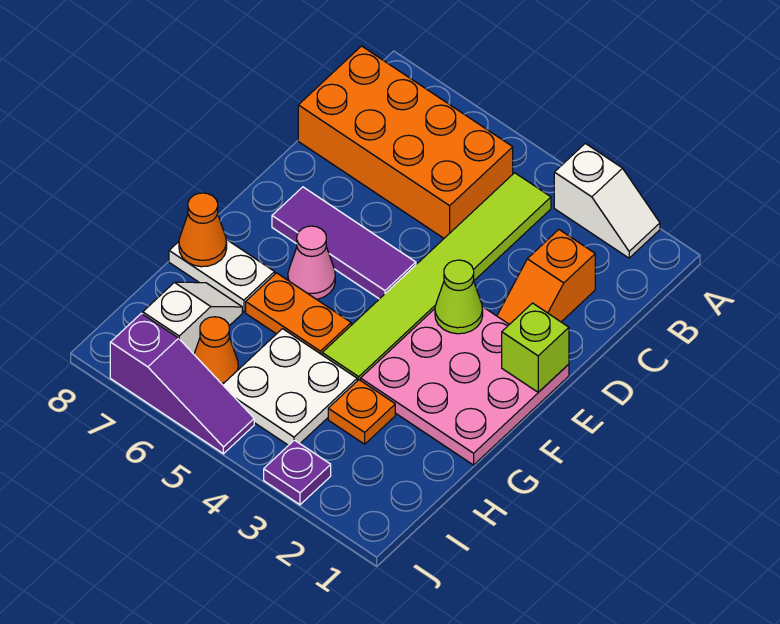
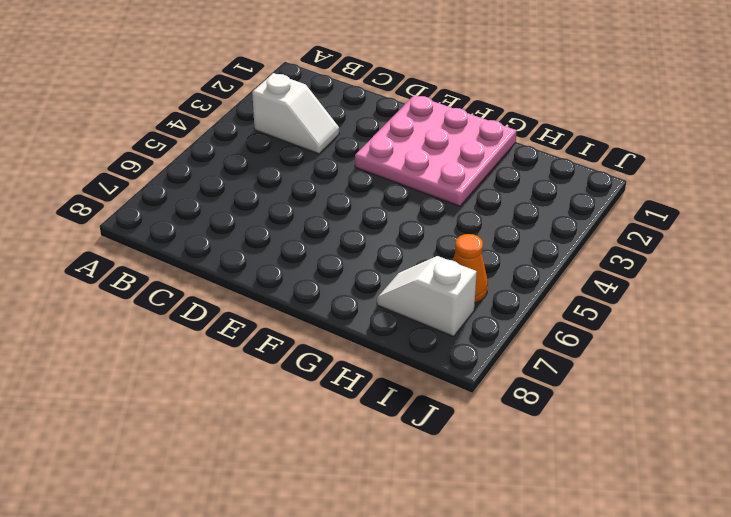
white 1x2 slope [252,73,339,154] -> white 1x2 slope turned to [554,143,660,258]
none -> lime 1x6 tile [322,173,551,381]
none -> orange 2x4 brick [298,46,513,238]
none -> orange 1x2 slope [497,230,595,325]

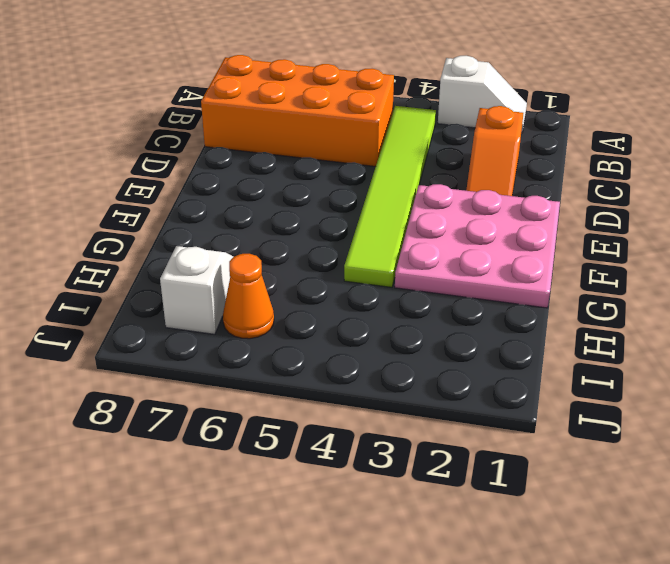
none -> purple 1x3 tile [272,187,416,299]
none -> pink 1x1 cone [288,226,335,299]
none -> orange 1x2 plate [246,273,351,355]

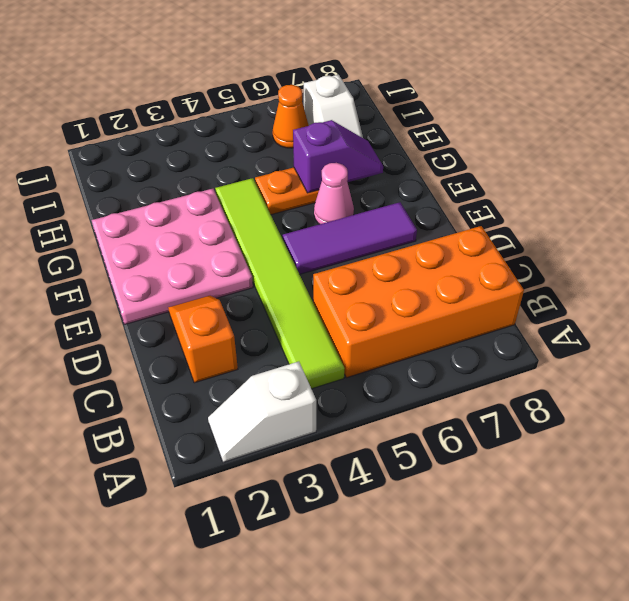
purple 1x2 slope [293,120,383,193] -> none
none -> white 1x2 plate [169,239,275,312]
none -> orange 1x1 plate [328,380,395,444]
none -> white 2x2 plate [223,329,357,445]

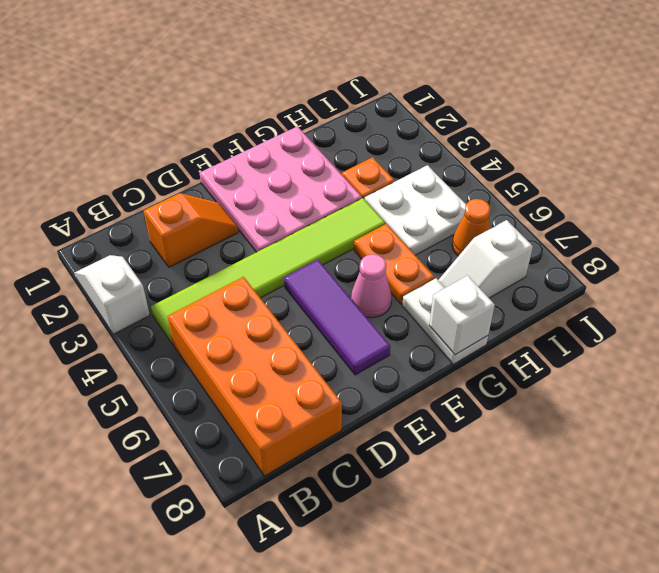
white 1x1 brick [429,276,495,355] -> orange 1x1 cone [179,193,227,267]
none -> purple 1x1 plate [264,440,331,505]
none -> purple 1x3 slope [110,313,254,454]
none -> lime 1x1 brick [502,303,569,392]

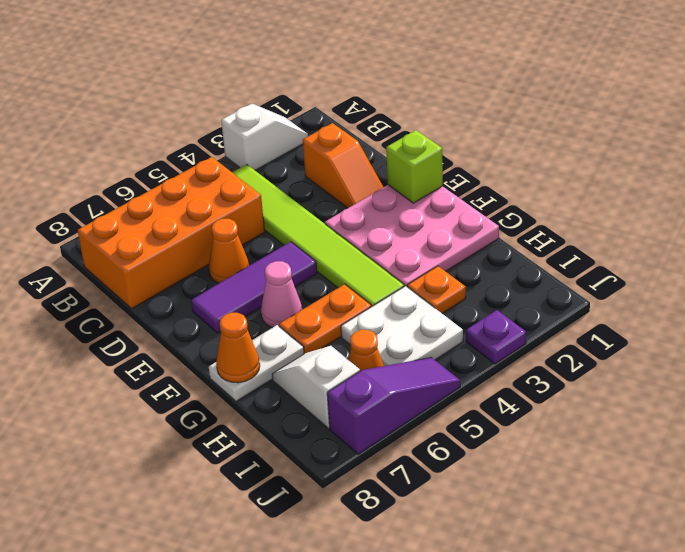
orange 1x1 cone [209,219,249,283] -> none
none -> lime 1x1 cone [435,260,483,334]

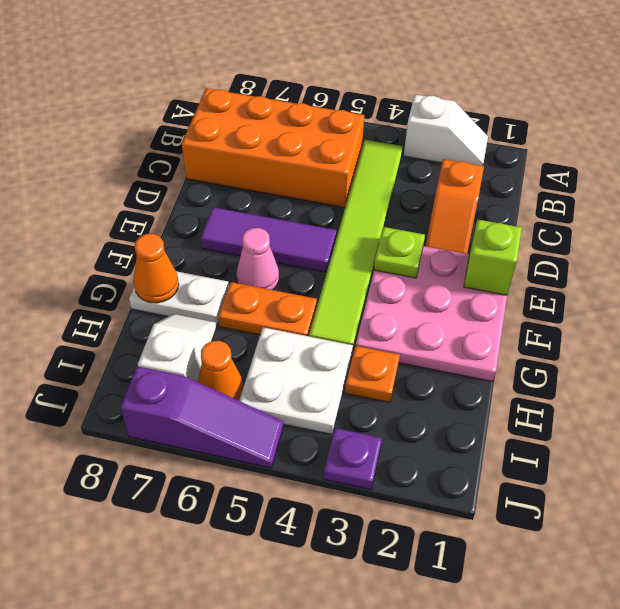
lime 1x1 plate [374,227,425,278] -> lime 1x1 cone [435,260,483,334]

